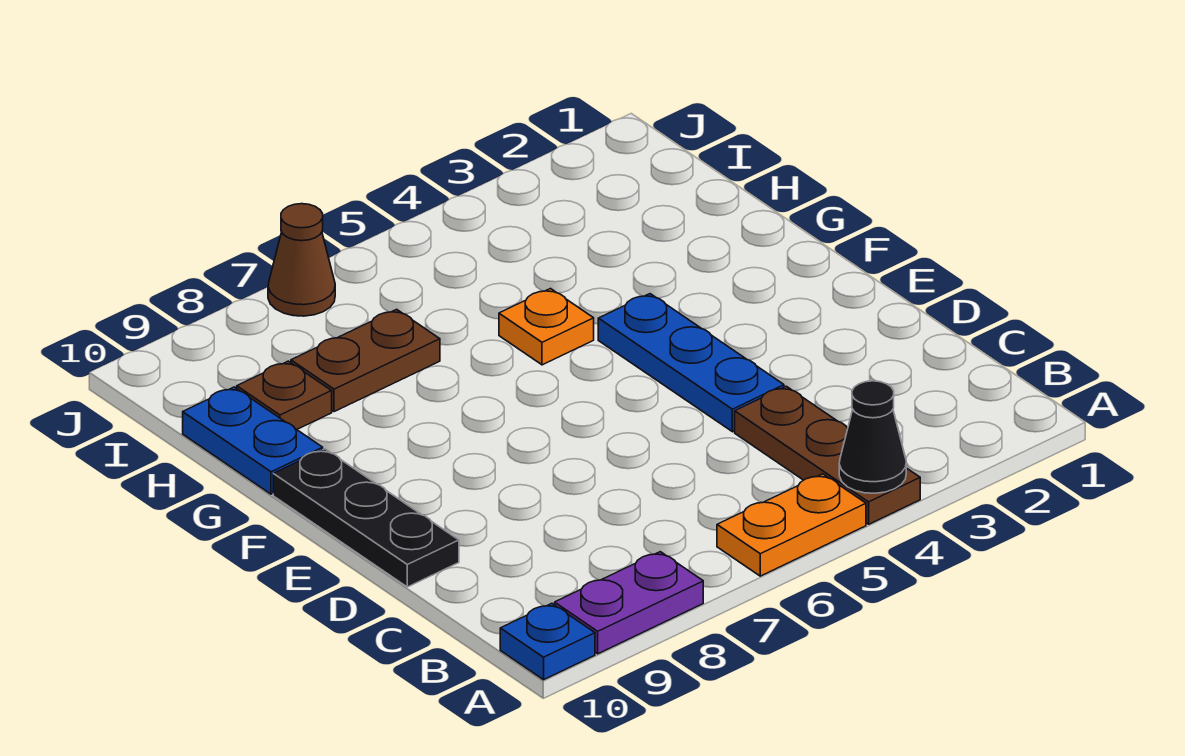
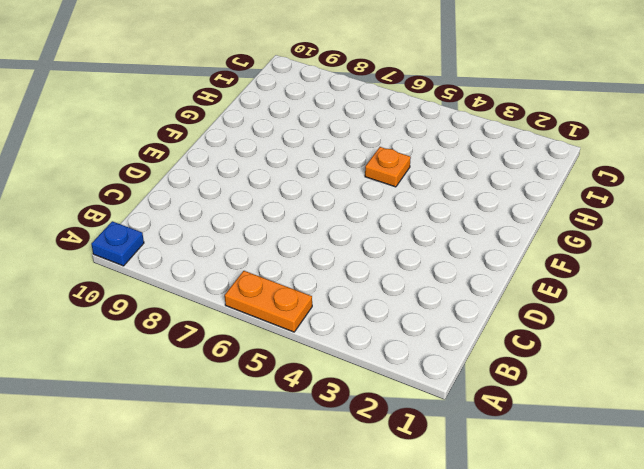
none -> brown 1x3 plate [735,386,920,524]
none -> purple 1x2 plate [555,552,703,654]
none -> blue 1x3 plate [598,294,784,432]

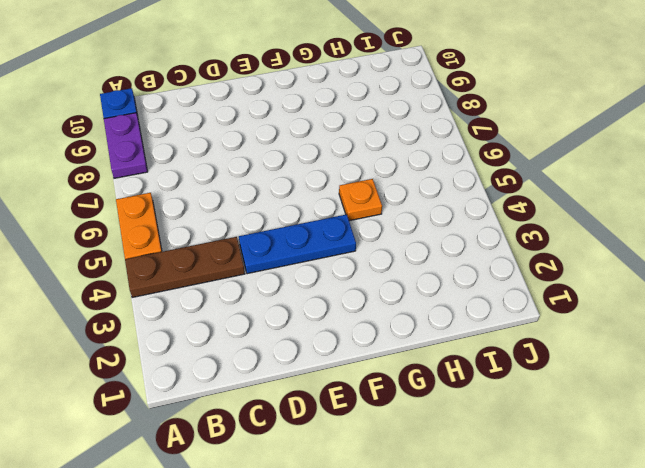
none -> black 1x3 plate [273,449,459,587]
none -> blue 1x2 plate [183,387,323,494]
none -> brown 1x2 plate [291,309,440,412]

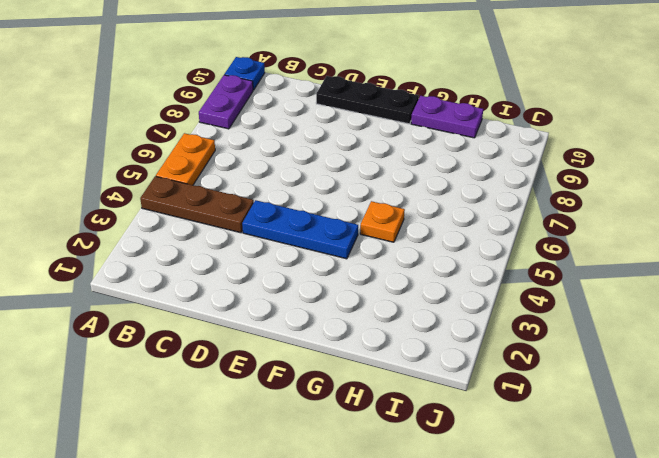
purple 1x2 plate [411,96,483,138] -> blue 1x2 plate [183,387,323,494]
none -> brown 1x2 plate [291,309,440,412]
none -> brown 1x1 plate [237,361,332,429]
none -> brown 1x1 cone [268,204,335,316]

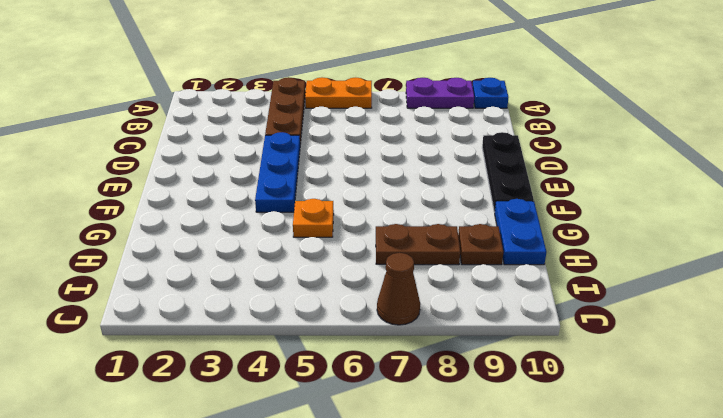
none -> black 1x1 cone [839,381,906,493]

